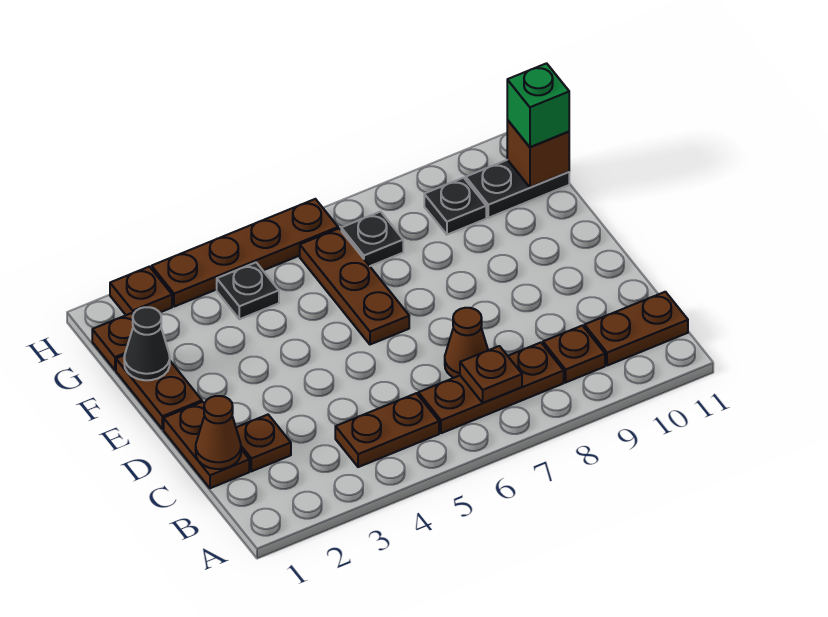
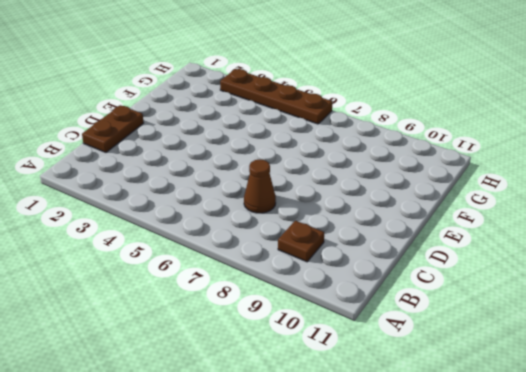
none -> brown 1x2 plate [335,393,439,467]
none -> brown 1x3 plate [418,343,564,433]
none -> brown 1x2 plate [584,292,688,366]

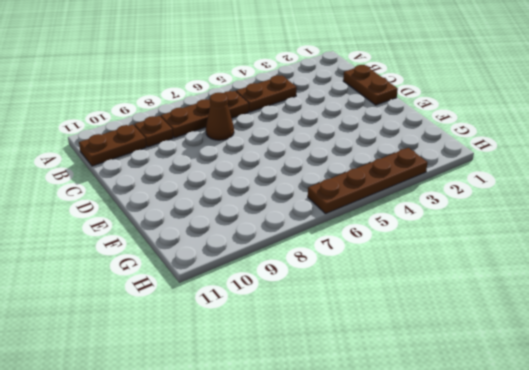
none -> brown 1x1 plate [236,415,291,471]
none -> brown 1x2 plate [116,356,202,429]
none -> brown 1x3 plate [300,229,409,344]

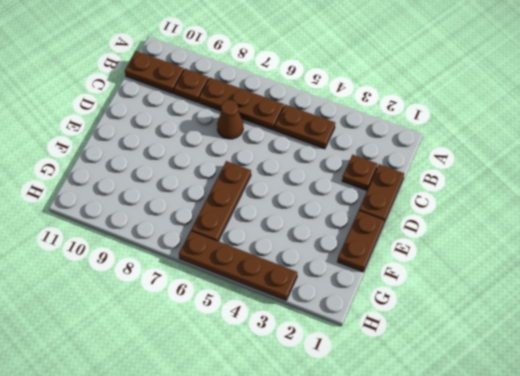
none -> brown 1x1 plate [92,313,133,370]
none -> black 1x1 plate [217,262,279,319]
none -> black 1x1 plate [341,212,403,266]

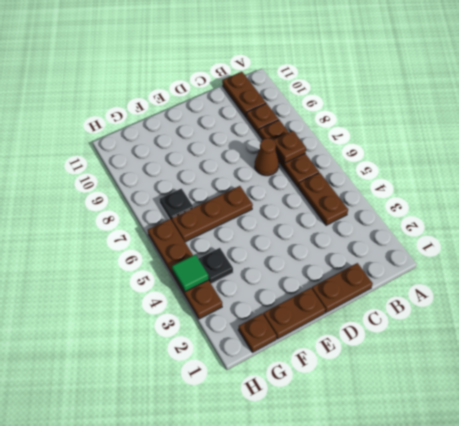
green 1x1 tile [172,255,209,292] -> none
none -> brown 1x1 plate [236,415,291,471]
none -> black 1x1 plate [424,178,486,235]
none -> black 1x2 plate [466,160,569,218]

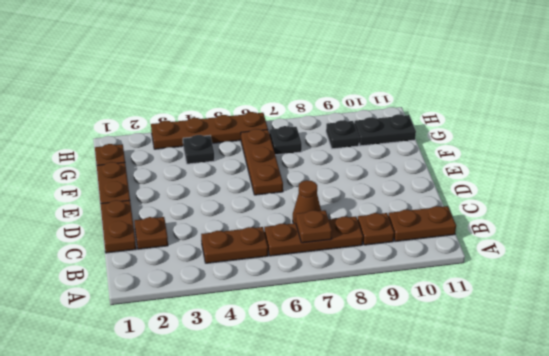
none -> brown 1x1 plate [110,267,172,315]
none -> brown 1x1 cone [196,396,241,469]
none -> black 1x1 cone [124,307,170,380]

